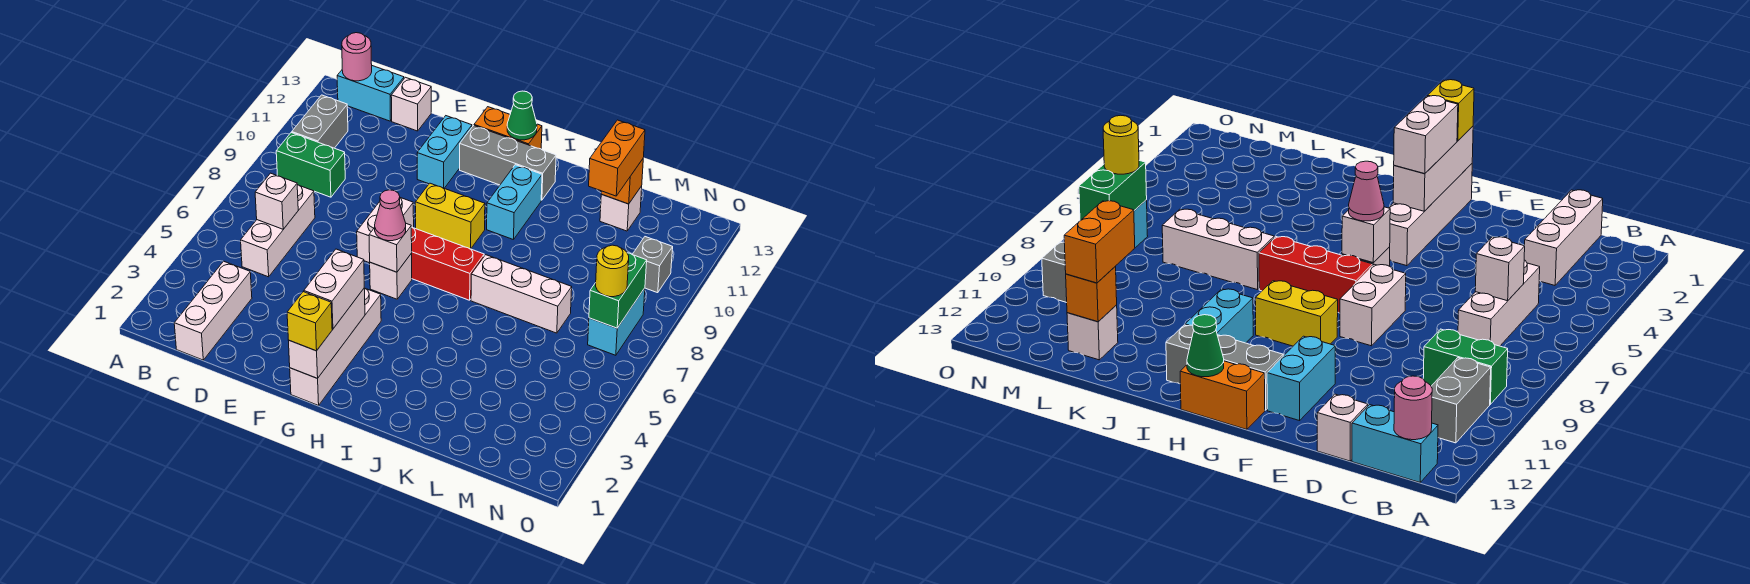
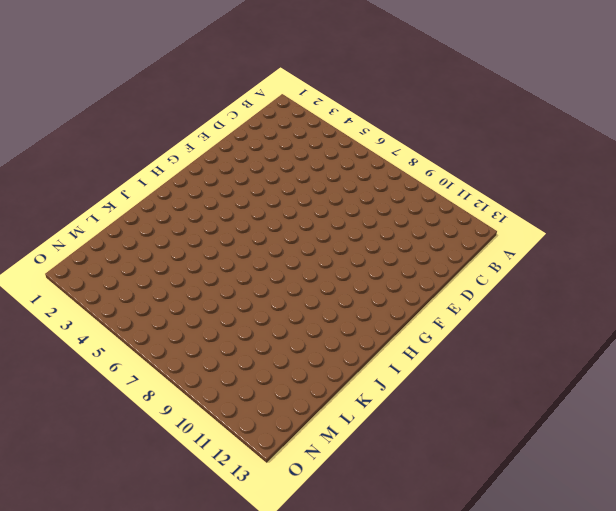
none -> green 1x2 brick [276,133,345,197]
none -> grey 1x2 brick [292,95,348,148]
none -> cyan 1x2 brick [337,66,404,121]
none -> white 1x3 brick [174,261,252,360]

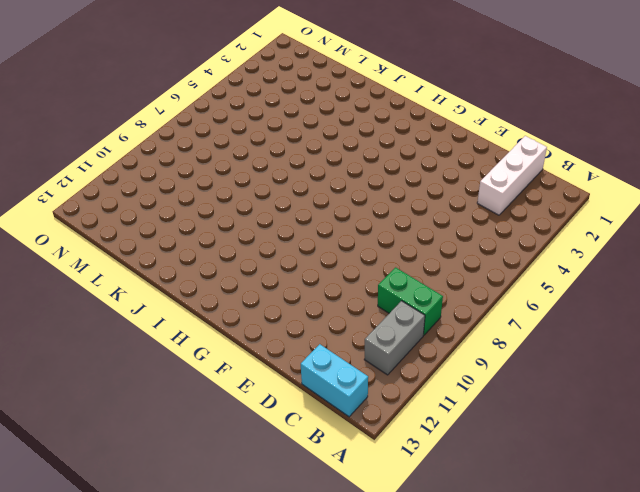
none -> white 1x3 brick [241,185,315,277]
none -> white 1x1 brick [391,77,431,131]
none -> white 1x2 brick [357,198,414,263]
none -> cyan 1x2 brick [417,116,472,188]

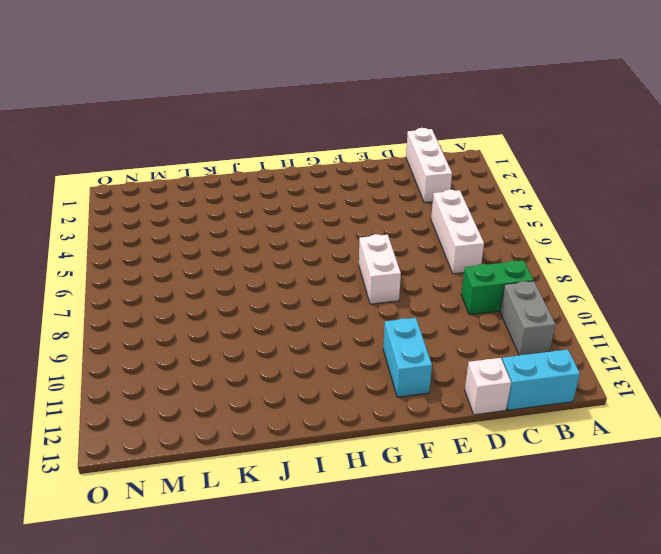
none -> white 1x4 brick [290,288,381,405]
none -> white 1x1 brick [370,253,412,299]
none -> red 1x3 brick [411,227,484,300]
none -> yellow 1x2 brick [415,183,485,249]

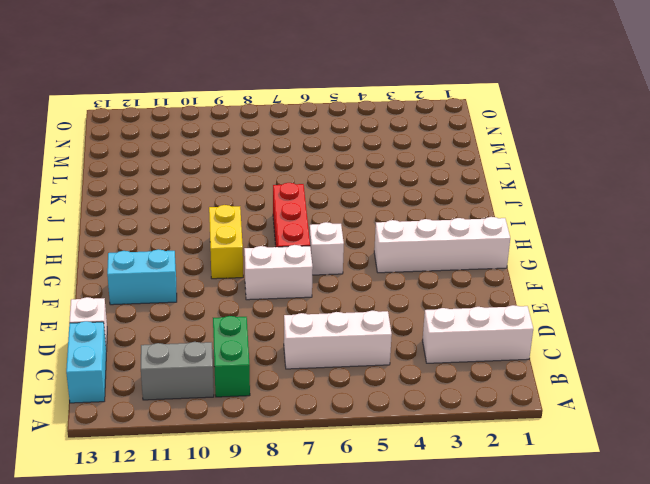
none -> grey 1x3 brick [460,126,556,200]
none -> orange 1x2 brick [474,107,542,149]
none -> cyan 1x2 brick [487,165,542,240]
none -> white 1x3 brick [471,255,572,333]

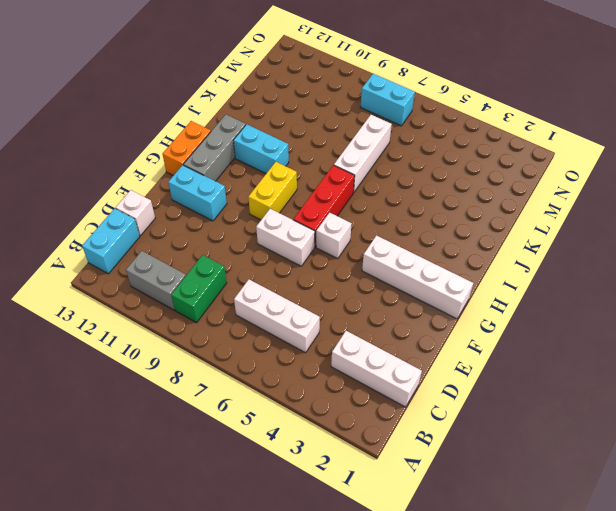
none -> white 1x1 brick [600,186,642,231]
none -> grey 1x1 brick [632,237,673,293]
none -> pink 1x1 round brick [342,33,372,81]
none -> white 1x1 brick [255,173,298,229]

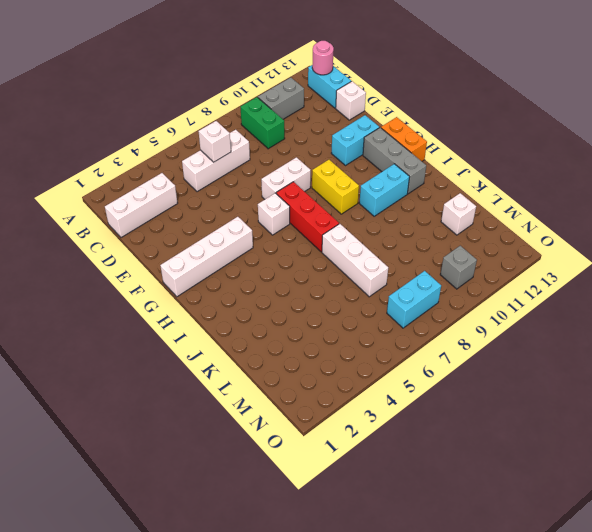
none -> white 1x3 brick [288,289,365,378]
none -> white 1x1 brick [369,224,412,272]
none -> green 1x1 cone [507,91,537,140]
none -> orange 1x1 brick [601,159,643,204]

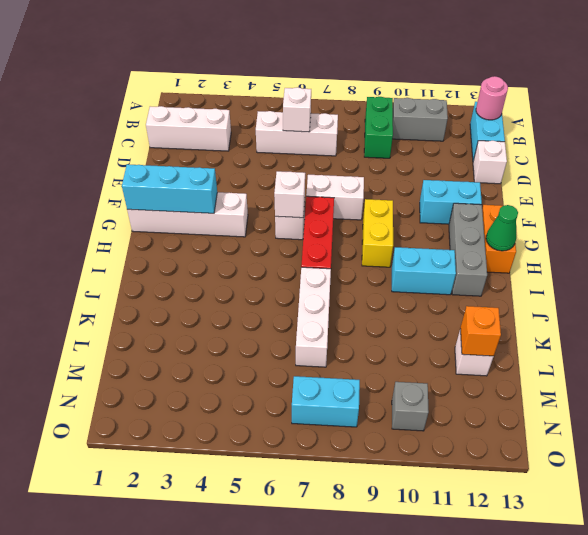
cyan 1x3 brick [122,164,217,213] -> white 1x3 brick [288,289,365,378]
none -> green 1x2 brick [589,253,647,328]
none -> yellow 1x1 brick [287,292,332,351]
none -> white 1x2 brick [304,249,364,329]
none -> pink 1x1 cone [375,190,406,241]

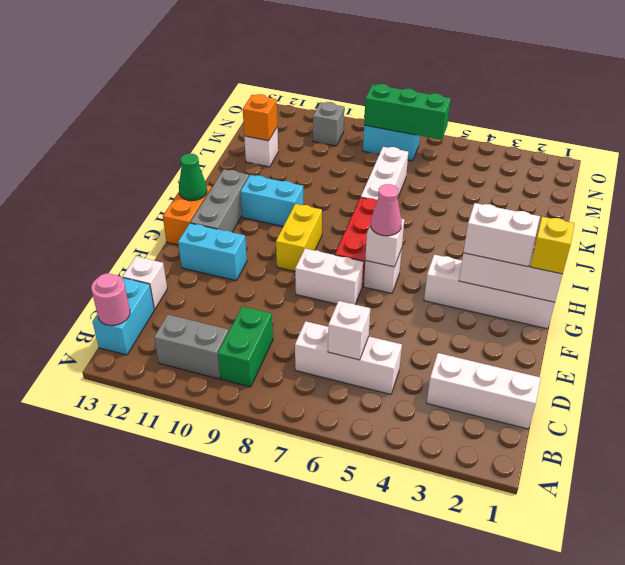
green 1x3 brick [364,84,451,140] -> green 1x2 brick [589,253,647,328]
none -> orange 1x2 brick [589,120,645,196]
none -> yellow 1x1 round brick [596,245,629,297]

